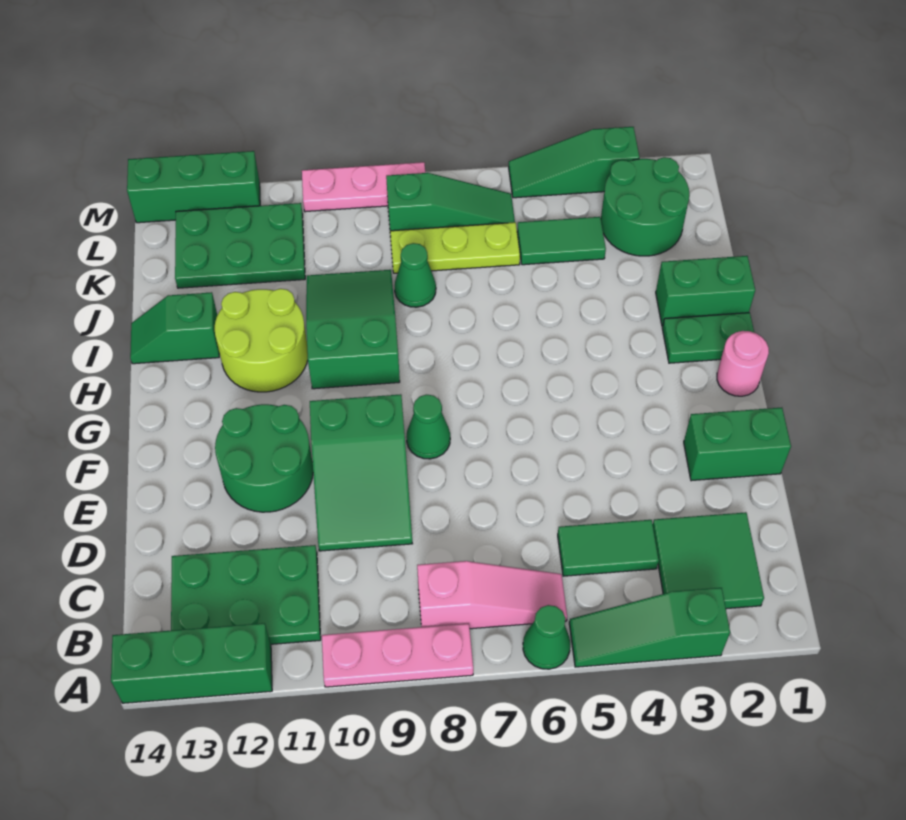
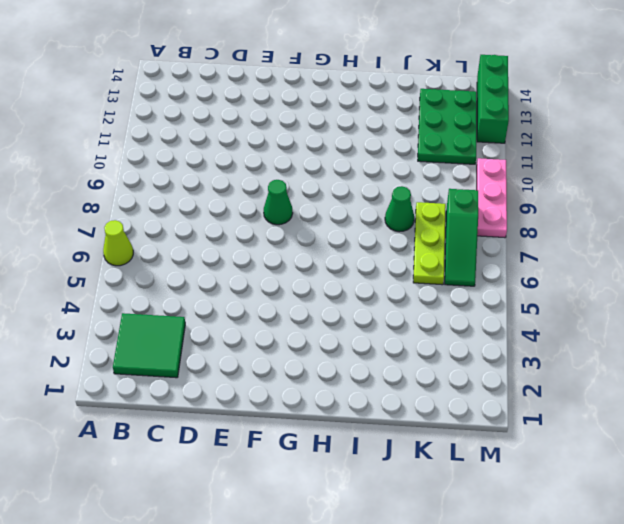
lime 1x1 cone [103,220,133,266] -> green 1x1 cone [523,605,570,669]
none -> green 1x3 slope [569,588,730,667]
none -> pink 1x3 plate [322,623,473,687]
none -> green 1x3 brick [111,623,272,703]

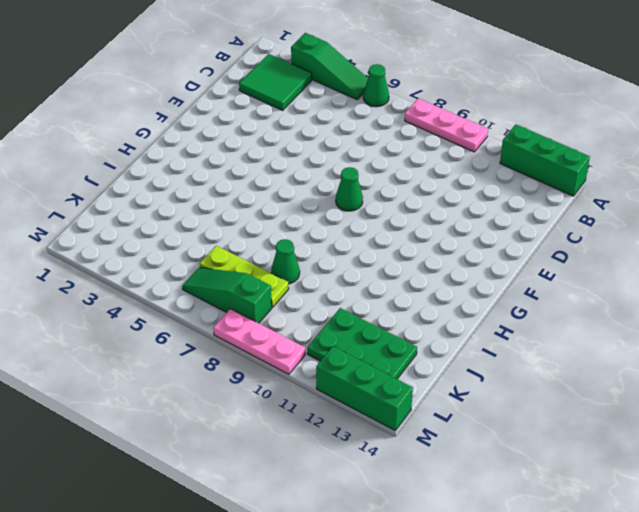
none -> pink 1x3 slope [417,561,567,629]
none -> green 2x3 plate [171,545,321,644]
none -> green 1x2 tile [558,520,659,576]

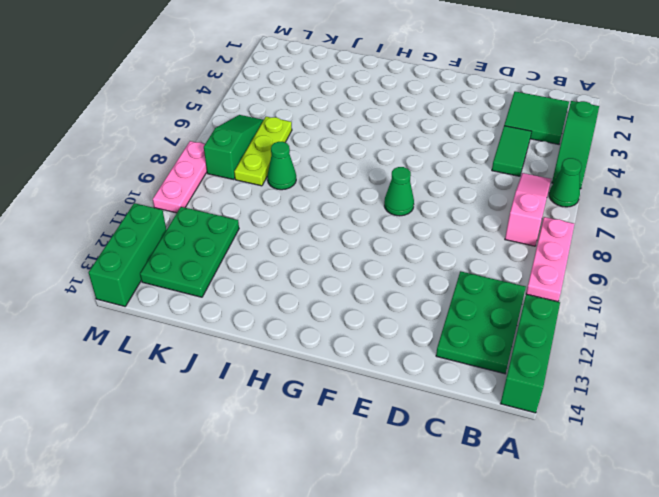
none -> green 2x3 slope [310,394,412,551]
none -> green 1x2 brick [684,408,791,481]
none -> green 2x2 round brick [215,404,313,512]

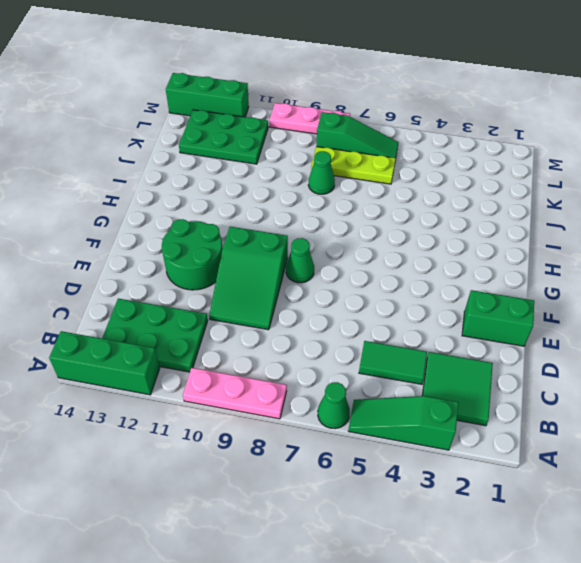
none -> pink 1x3 slope [417,561,567,629]
none -> pink 1x1 round brick [717,331,769,396]
none -> green 1x2 plate [662,313,754,363]

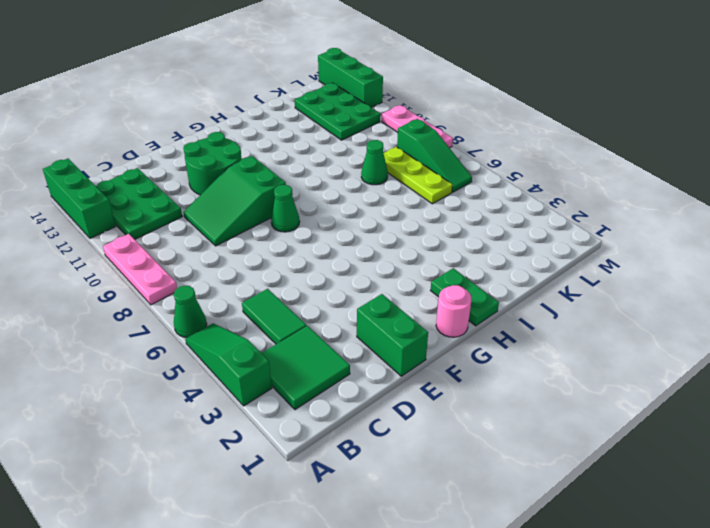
none -> pink 1x3 slope [417,561,567,629]
none -> green 2x3 slope [306,270,400,389]
none -> lime 2x2 round brick [215,289,308,392]

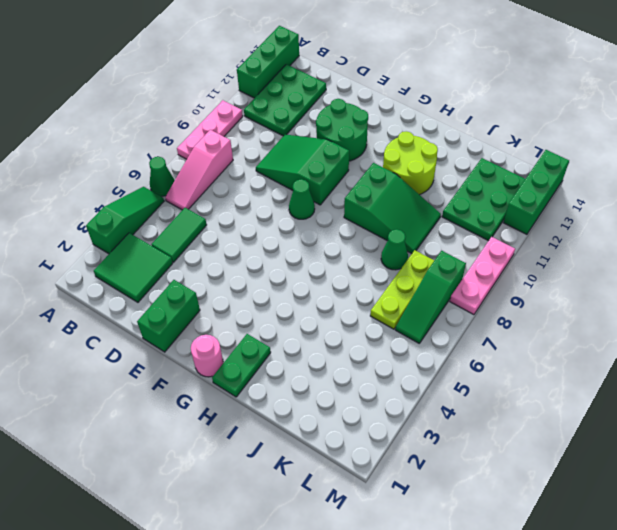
none -> green 1x2 brick [656,256,755,326]
none -> green 1x2 slope [130,292,219,364]
none -> green 2x2 round brick [601,157,689,256]

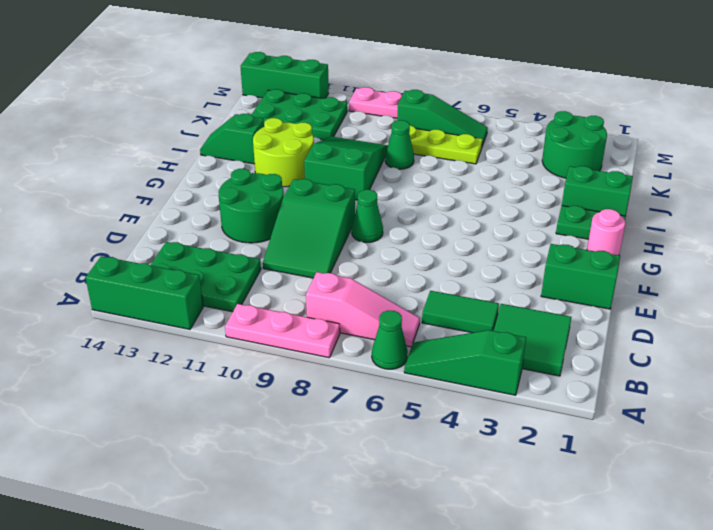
none -> green 1x2 tile [517,217,606,265]
none -> green 1x3 slope [509,127,639,198]

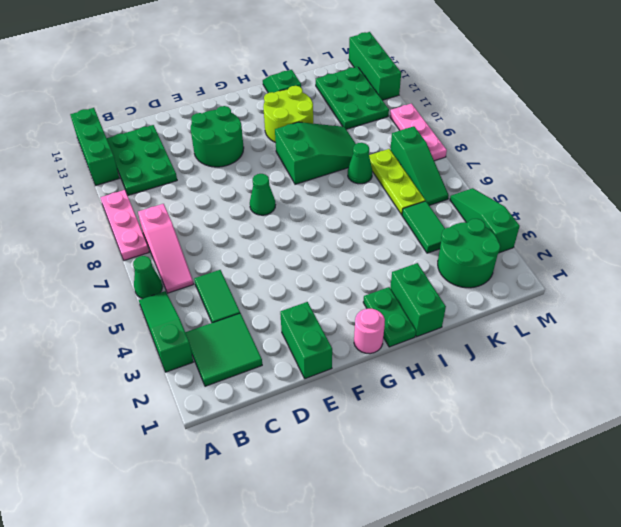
none -> green 2x3 slope [310,394,412,551]

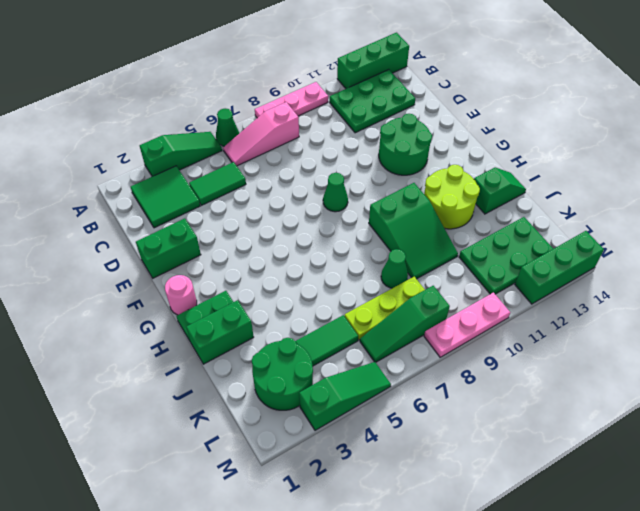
none -> green 2x3 slope [310,394,412,551]

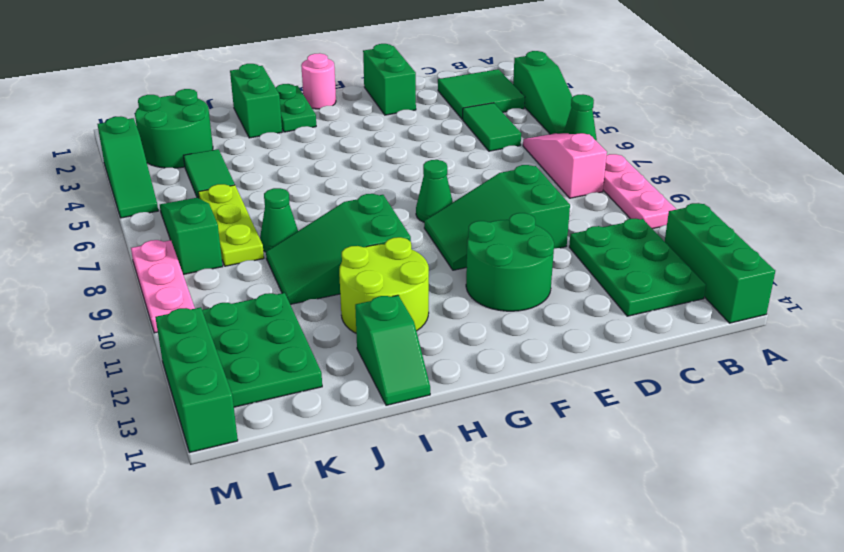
green 2x3 slope [424,165,570,270] -> green 2x3 slope turned to [310,394,412,551]

